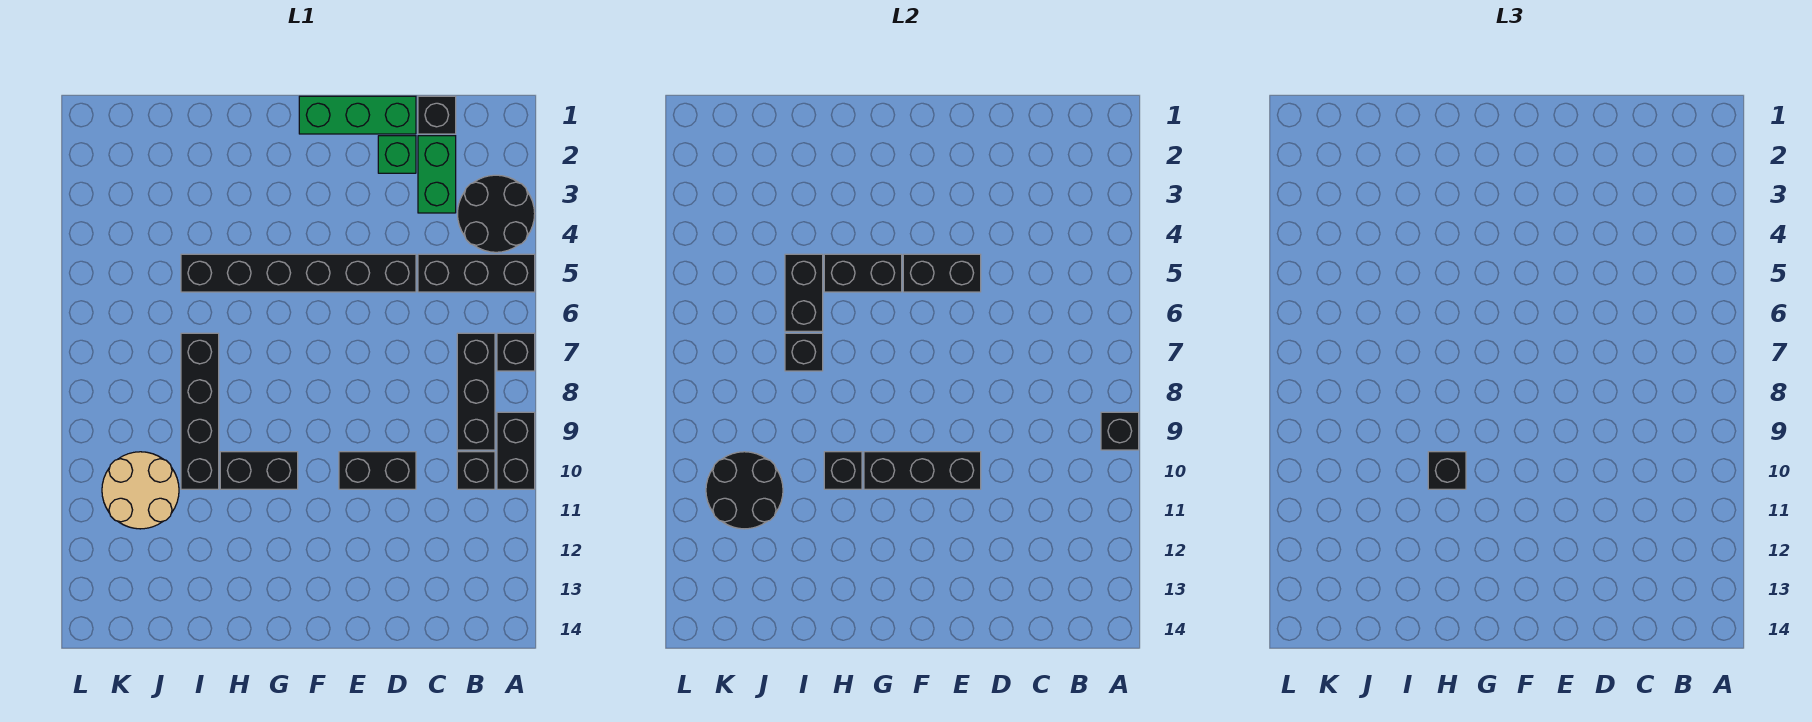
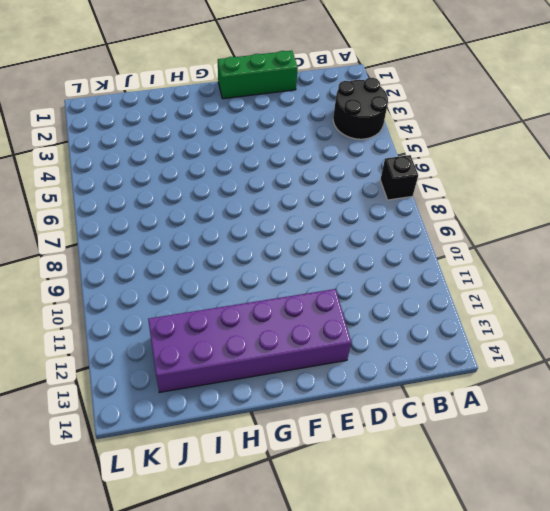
purple 2x6 brick [148,289,351,393] -> none
none -> black 1x3 brick [418,254,535,292]
none -> black 1x2 brick [497,412,535,489]
none -> black 1x3 brick [457,333,495,450]

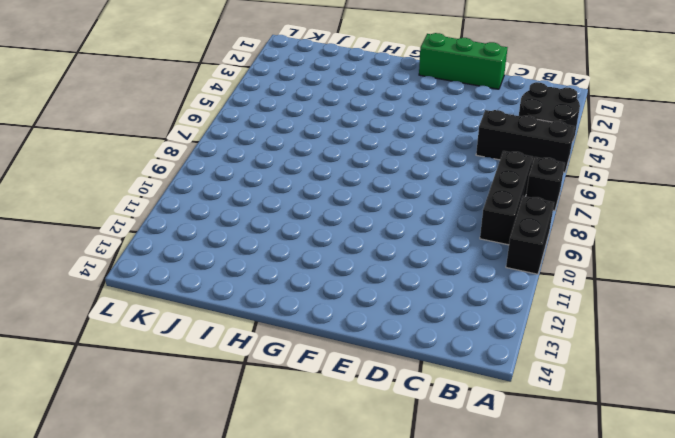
none -> black 1x1 brick [457,452,495,489]
none -> black 1x1 brick [418,96,456,134]
none -> green 1x2 brick [418,136,456,213]

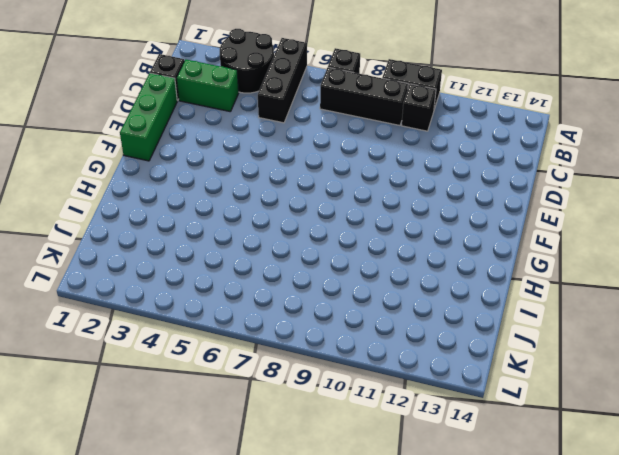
none -> green 1x1 brick [378,136,416,173]
none -> black 1x6 brick [181,254,416,292]
none -> black 1x2 brick [339,452,416,489]

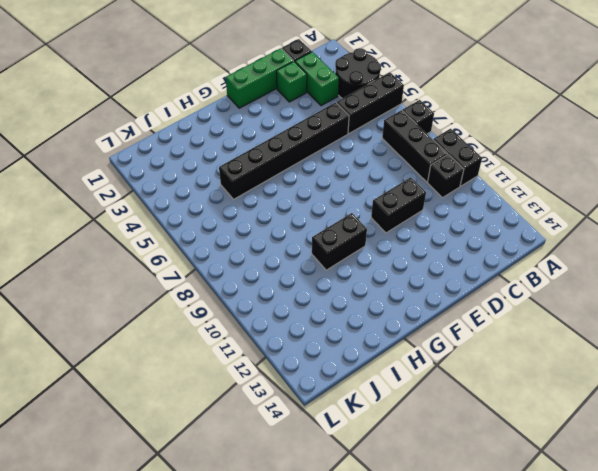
none -> black 1x4 brick [181,333,219,489]
none -> tan 2x2 round brick [102,452,179,529]
none -> black 1x1 brick [1101,412,1139,450]

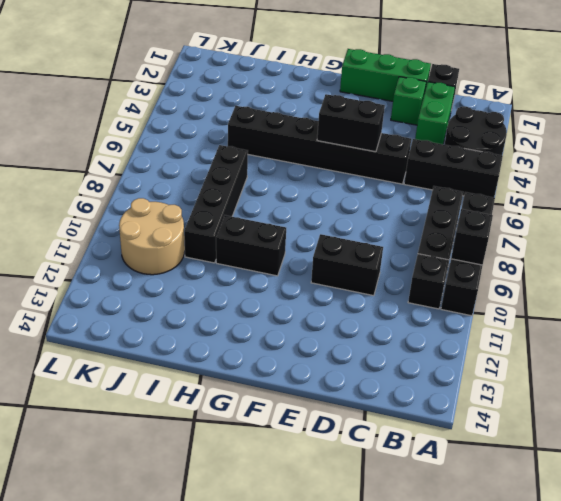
none -> black 1x3 brick [864,452,981,489]
none -> black 1x2 brick [824,254,902,292]
none -> black 1x1 brick [824,452,862,489]

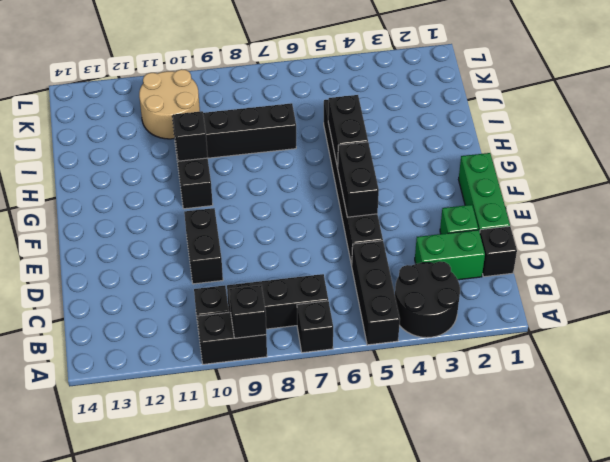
none -> black 1x3 brick [864,452,981,489]
none -> black 1x2 brick [785,254,823,331]
none -> black 1x1 brick [785,333,823,371]

